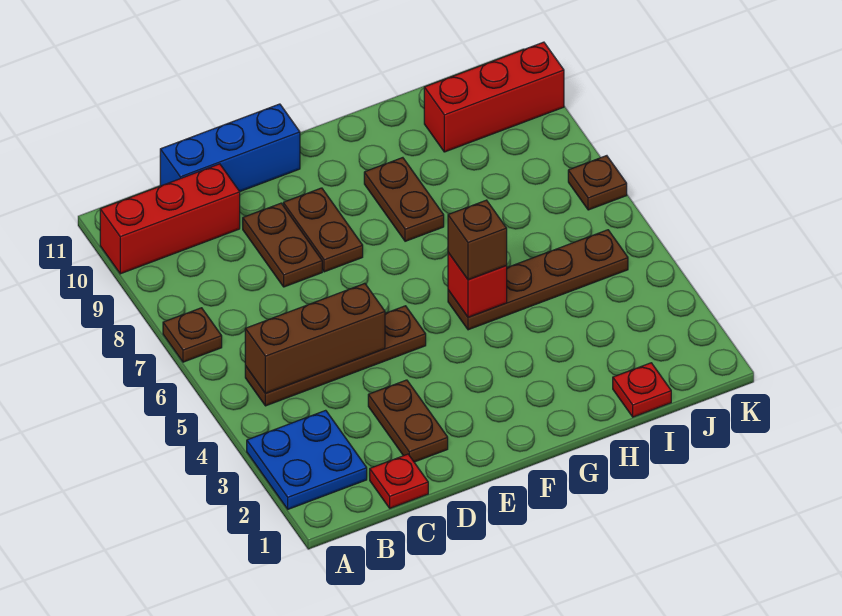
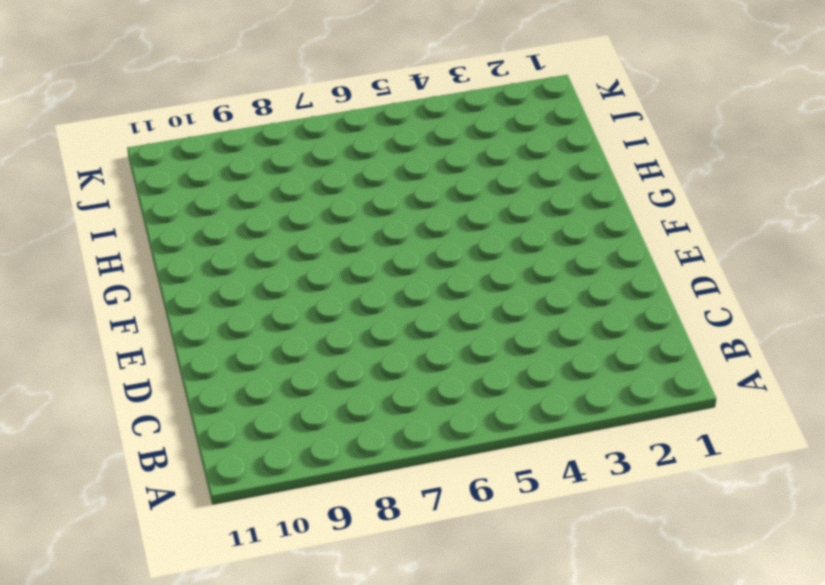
none -> blue 2x2 plate [247,410,367,509]
none -> brown 1x1 plate [163,308,222,362]
none -> red 1x3 brick [100,164,240,274]

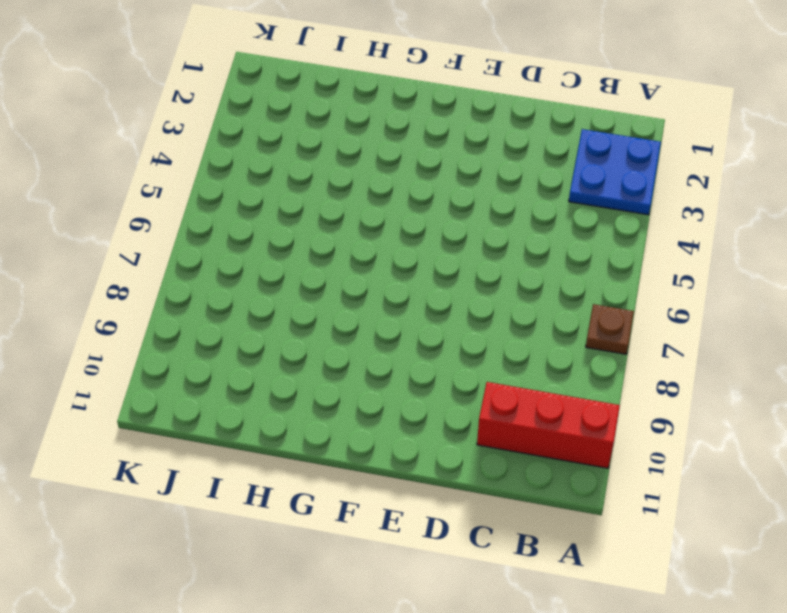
none -> brown 1x4 plate [245,306,426,406]
none -> red 1x1 plate [370,454,428,508]
none -> blue 1x3 brick [160,104,300,191]

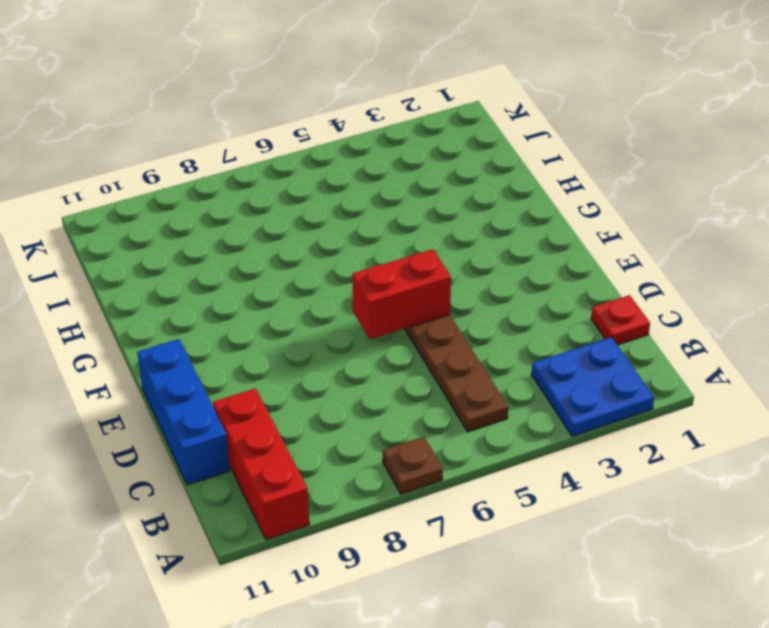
red 1x2 brick [352,249,451,339] -> none
none -> brown 1x2 plate [368,380,448,462]
none -> brown 1x2 plate [243,203,322,287]
none -> brown 1x2 plate [283,188,363,272]

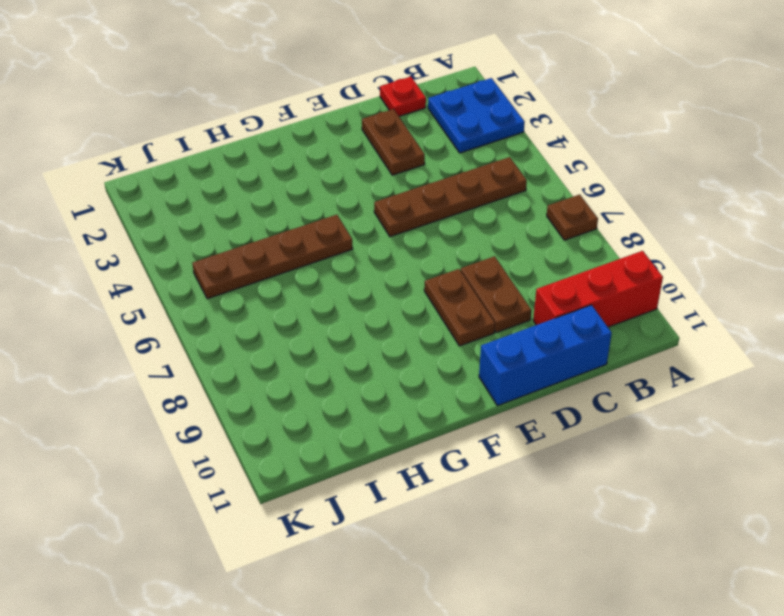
none -> brown 1x2 plate [364,158,444,241]
none -> red 1x1 plate [613,363,671,417]
none -> red 1x3 brick [424,42,564,152]

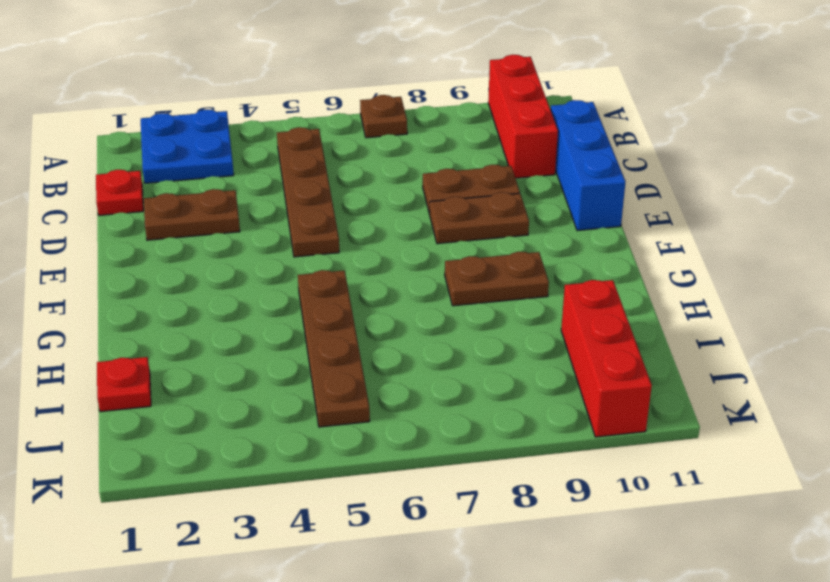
none -> brown 1x1 plate [568,156,627,210]
none -> brown 1x3 brick [245,284,385,393]
none -> red 1x1 brick [448,253,507,317]

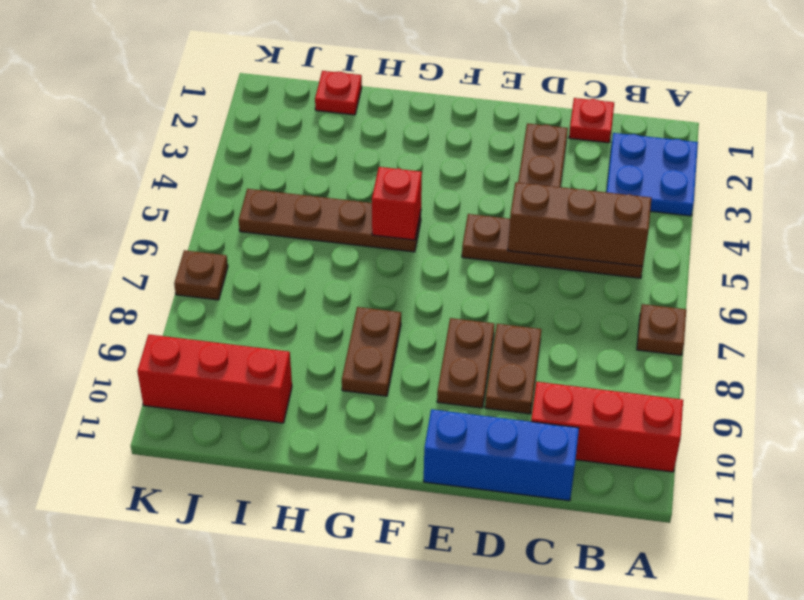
none -> brown 1x1 brick [448,200,507,280]

